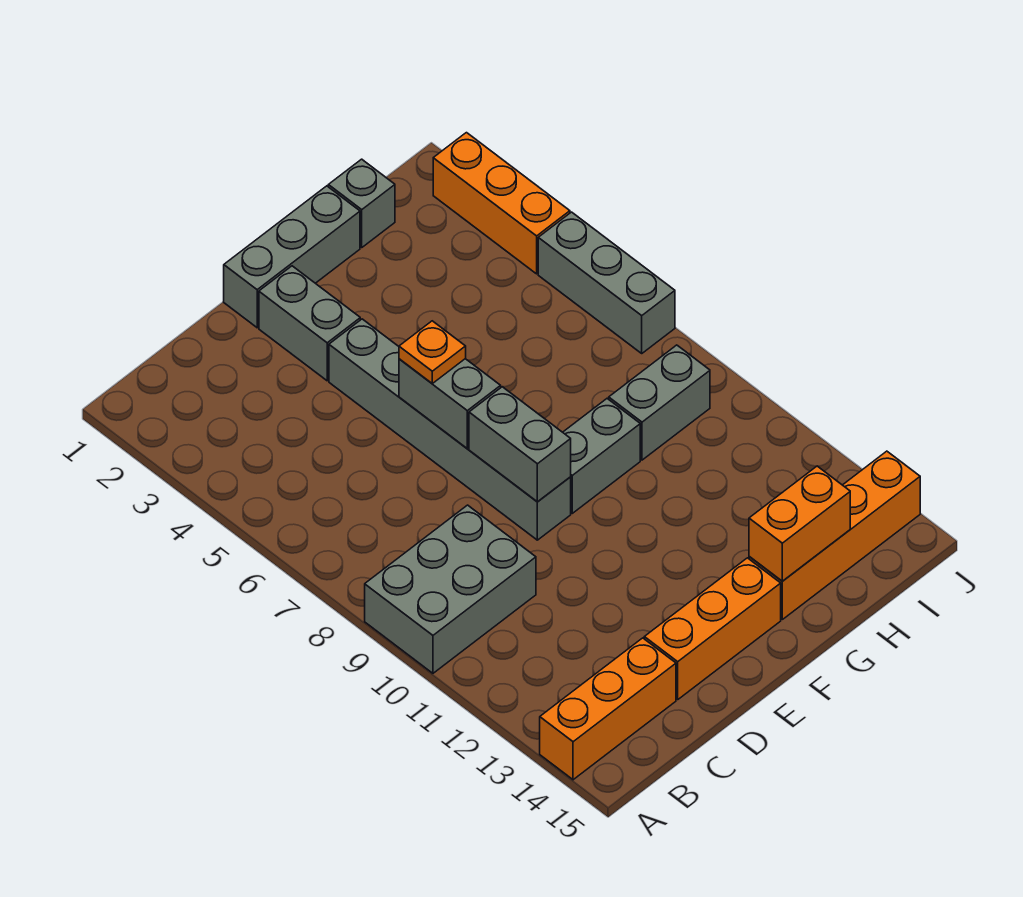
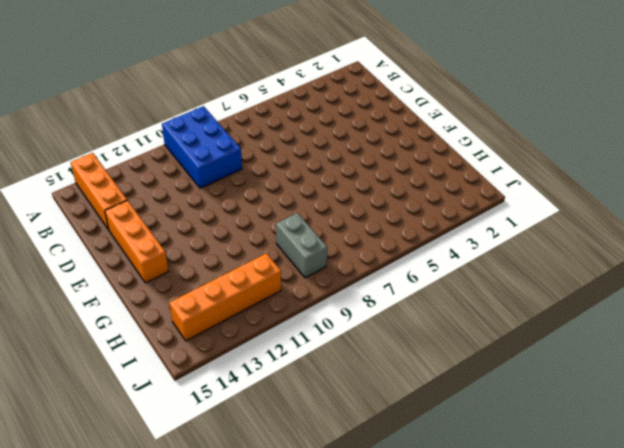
blue 2x3 brick [162,106,242,188] -> grey 2x3 brick [365,505,536,673]
orange 1x4 brick [170,253,281,341] -> orange 1x4 brick turned to [749,451,920,619]
none -> grey 1x3 brick [224,186,360,328]
none -> grey 1x2 brick [259,266,360,381]
none -> grey 1x6 brick [329,319,571,540]

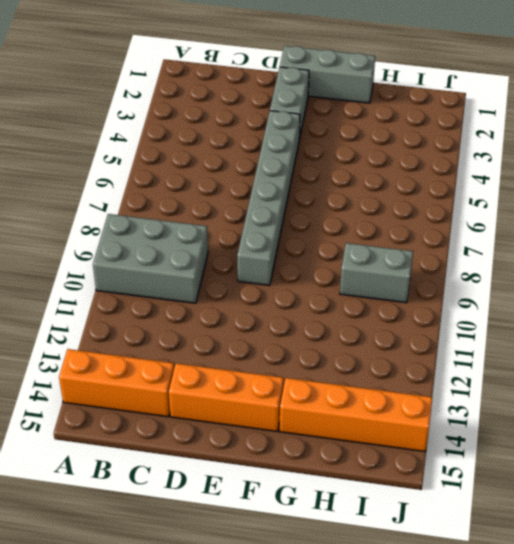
none -> grey 1x2 brick [563,399,640,513]
none -> grey 1x1 brick [328,159,395,247]
none -> orange 1x3 brick [433,133,570,274]

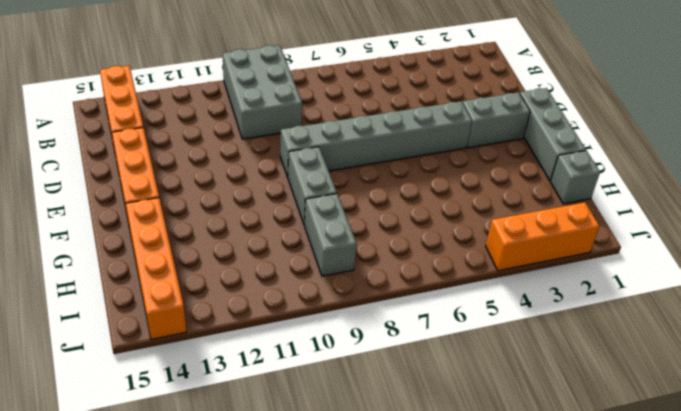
none -> grey 1x3 brick [538,212,675,353]
none -> grey 1x2 brick [399,359,501,448]
none -> grey 1x2 brick [469,387,571,502]

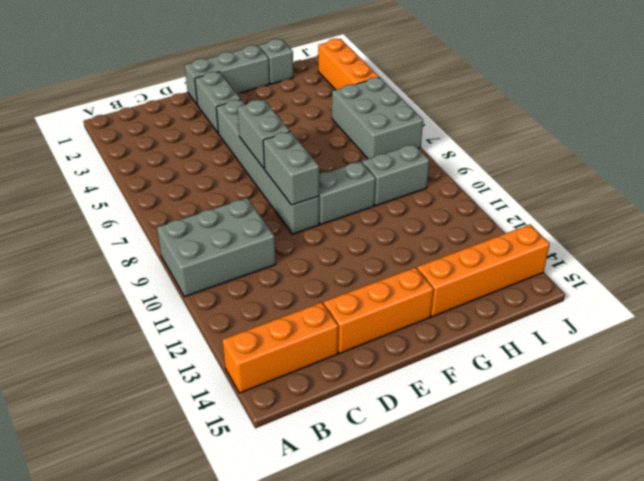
grey 2x3 brick [332,77,423,159] -> grey 1x3 brick [538,212,675,353]
none -> orange 1x2 brick [749,466,850,581]
none -> orange 1x1 plate [399,321,466,383]

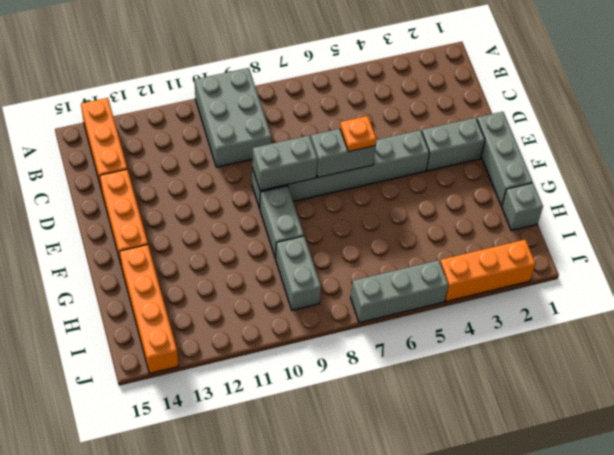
none -> orange 1x2 brick [749,466,850,581]

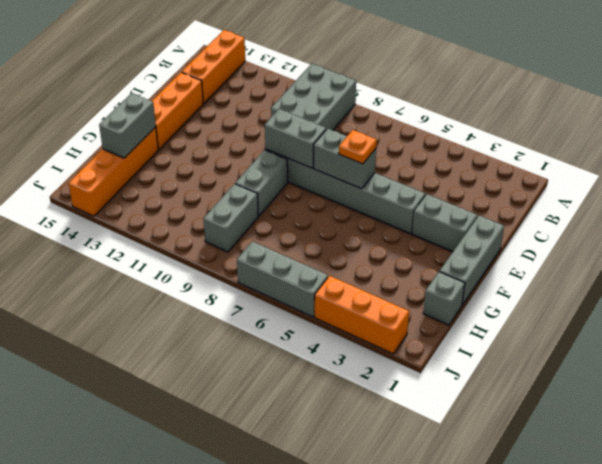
grey 1x2 brick [99,93,156,158] -> orange 1x2 brick [749,466,850,581]

